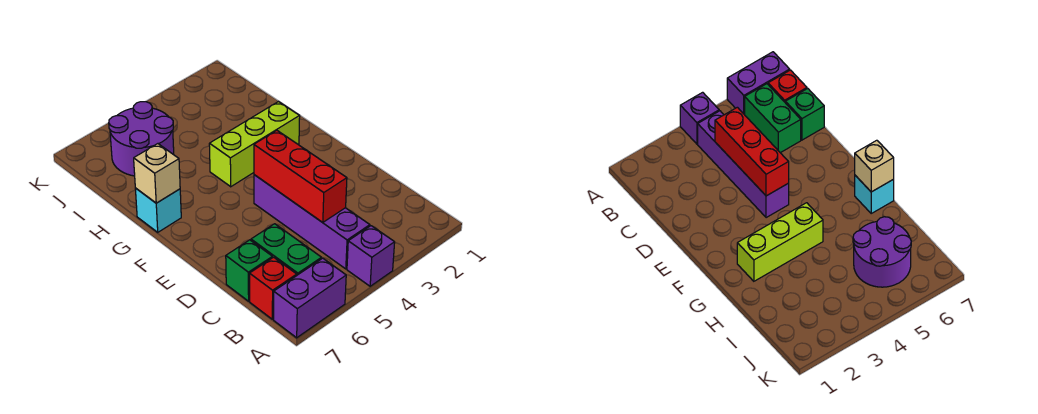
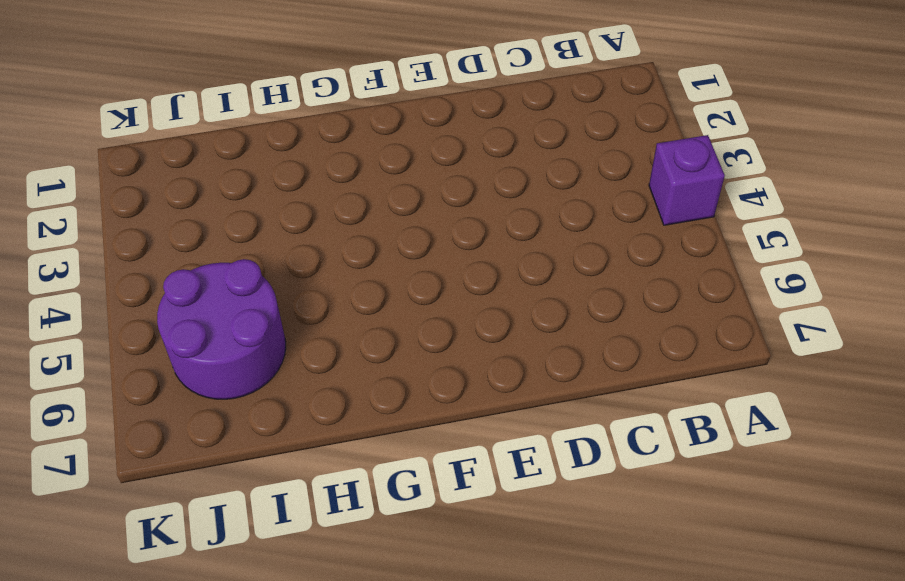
none -> purple 1x2 brick [274,258,346,338]
none -> purple 1x4 brick [254,175,370,269]

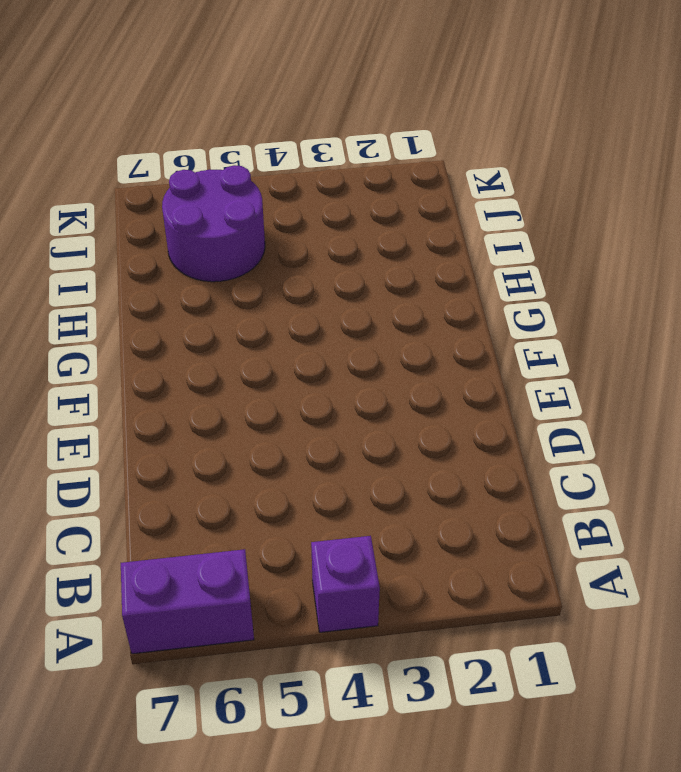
none -> purple 1x4 brick [254,175,370,269]
none -> green 1x2 brick [251,224,322,275]

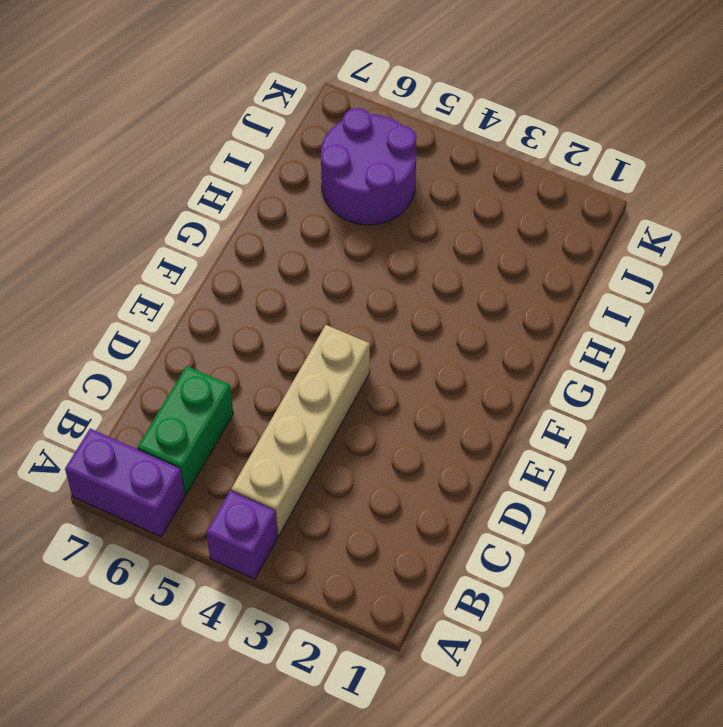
tan 1x4 brick [231,325,370,536] -> purple 1x4 brick [254,175,370,269]
none -> red 1x1 brick [250,257,297,319]
none -> green 1x1 brick [226,240,272,301]

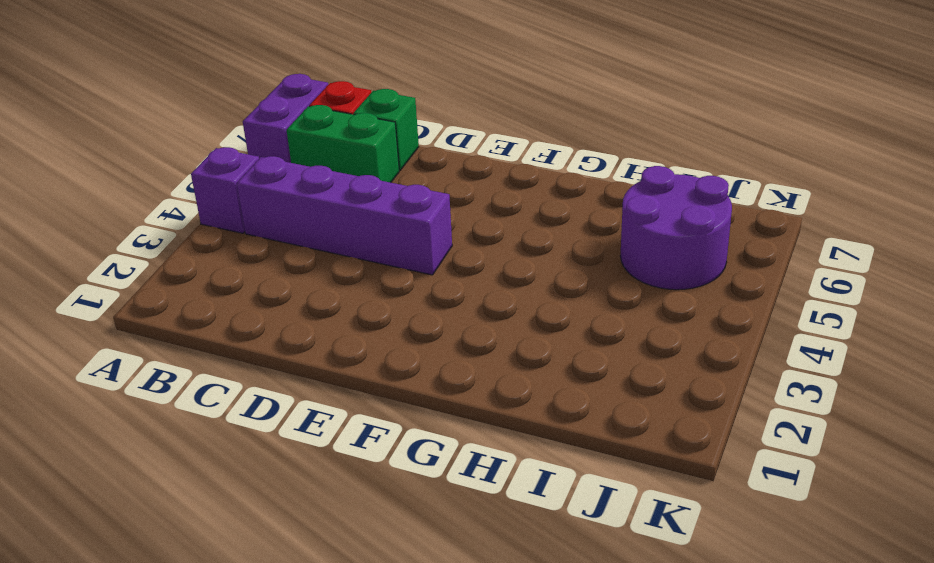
none -> lime 1x3 brick [209,101,300,187]
none -> cyan 1x1 brick [135,188,181,232]

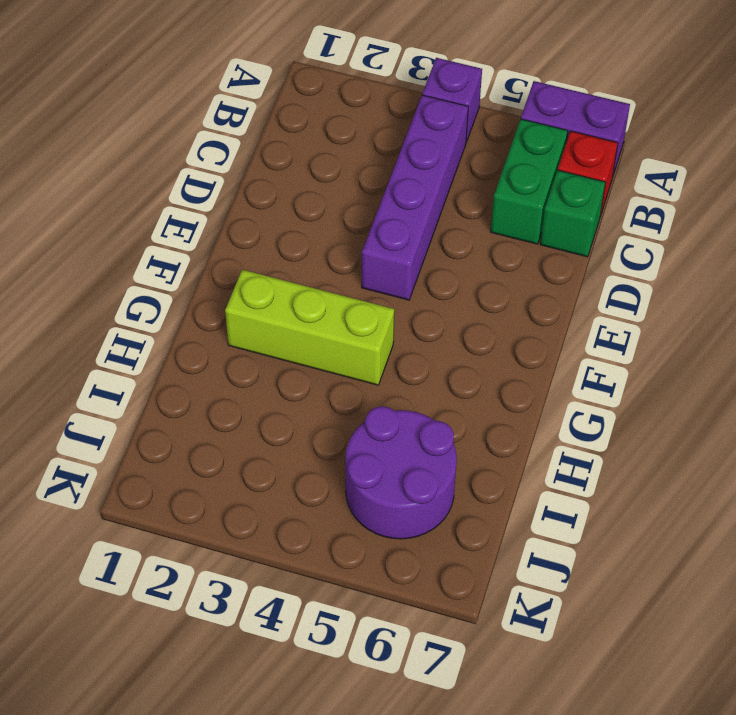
none -> cyan 1x1 brick [135,188,181,232]
none -> red 1x3 brick [254,130,347,223]

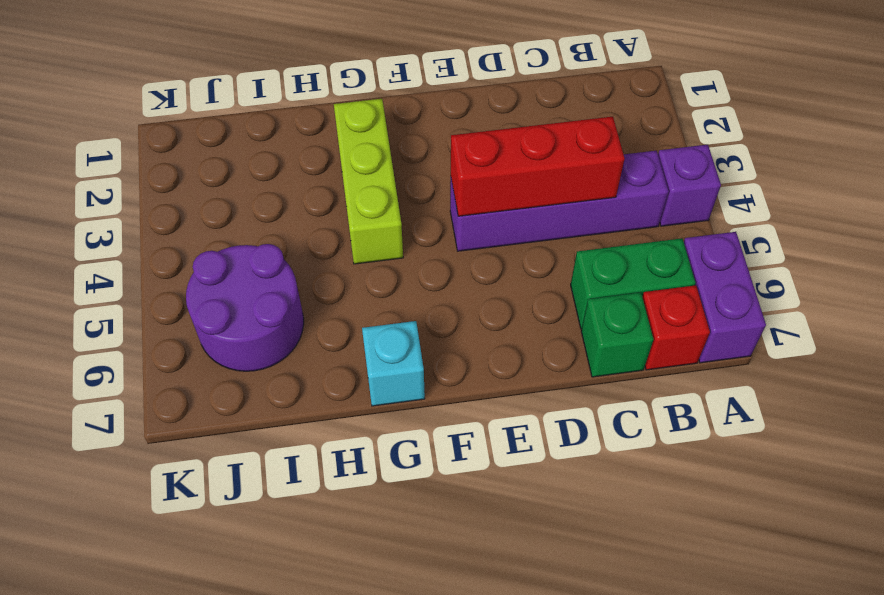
none -> tan 1x1 brick [134,144,180,203]

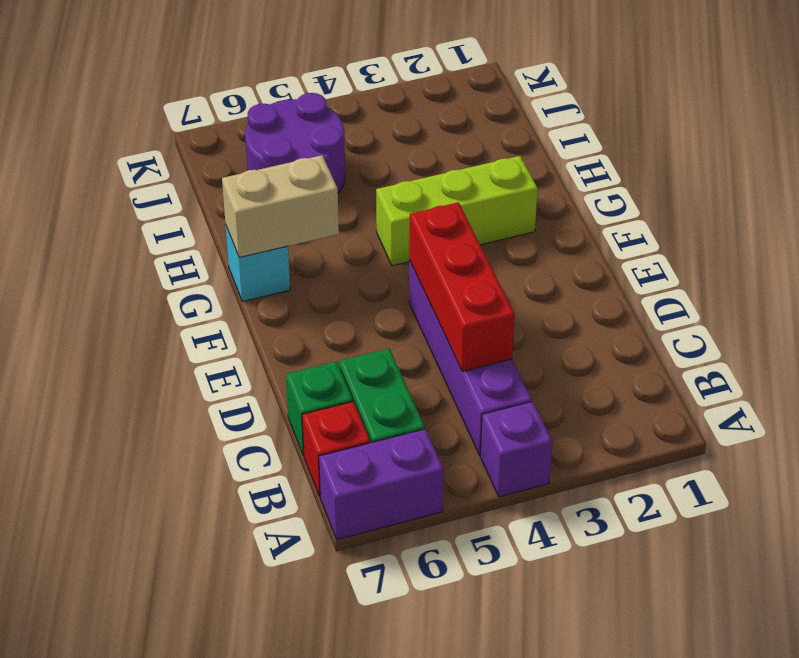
tan 1x2 brick [222,155,339,257] -> tan 1x1 brick [134,144,180,203]

